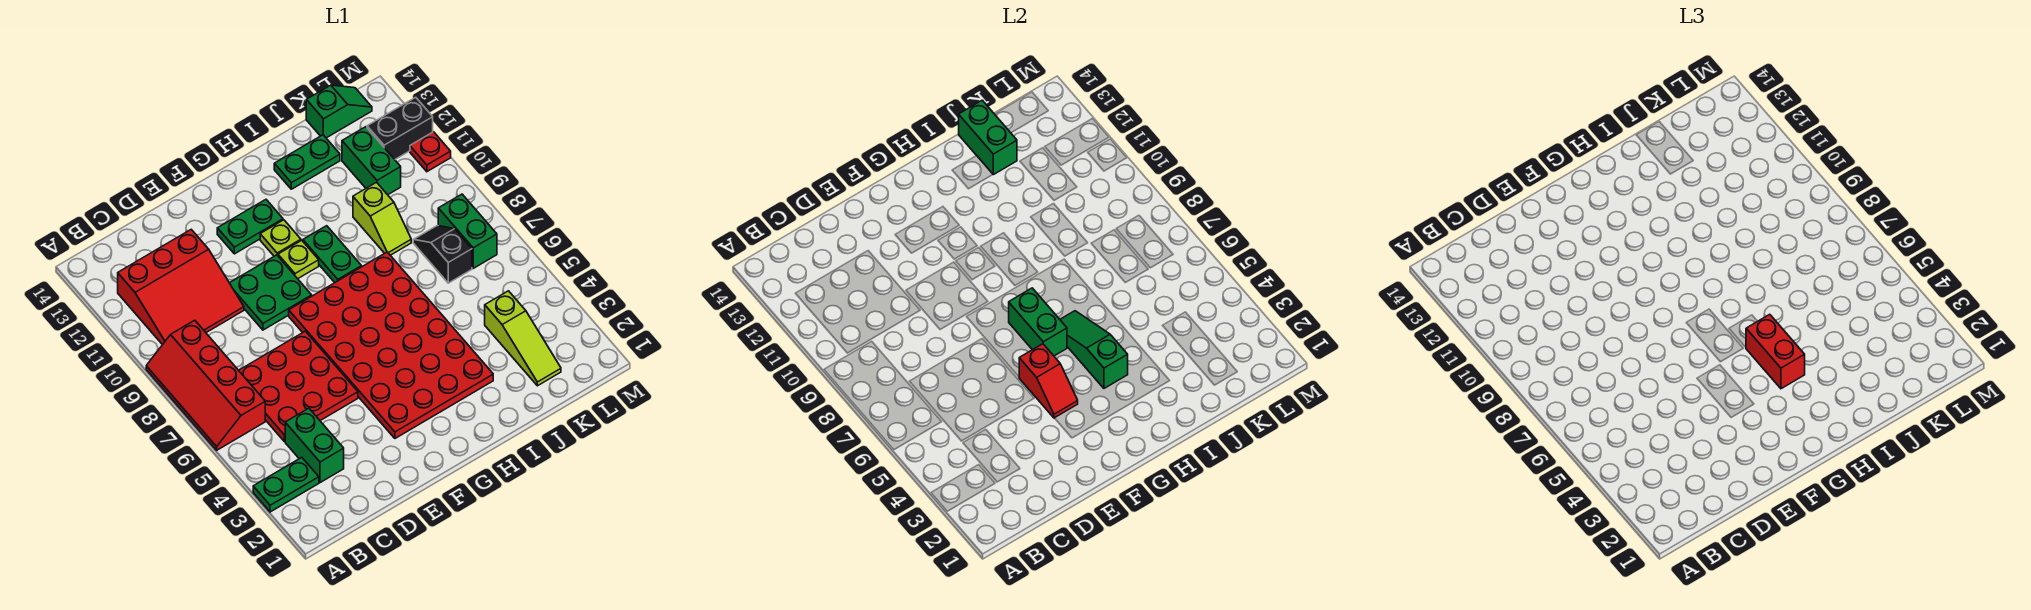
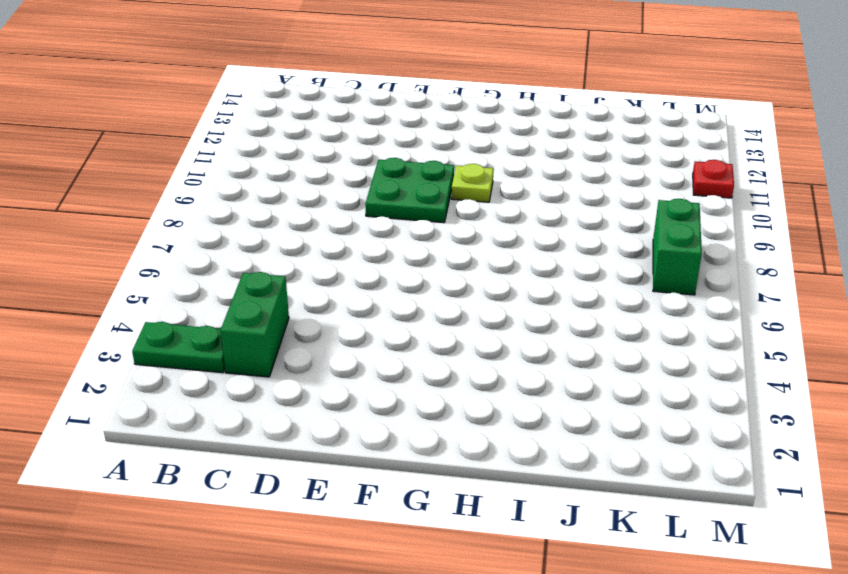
none -> red 2x4 slope [146,320,265,450]
none -> red 3x3 slope [118,230,244,345]
none -> red 3x3 plate [239,331,358,442]

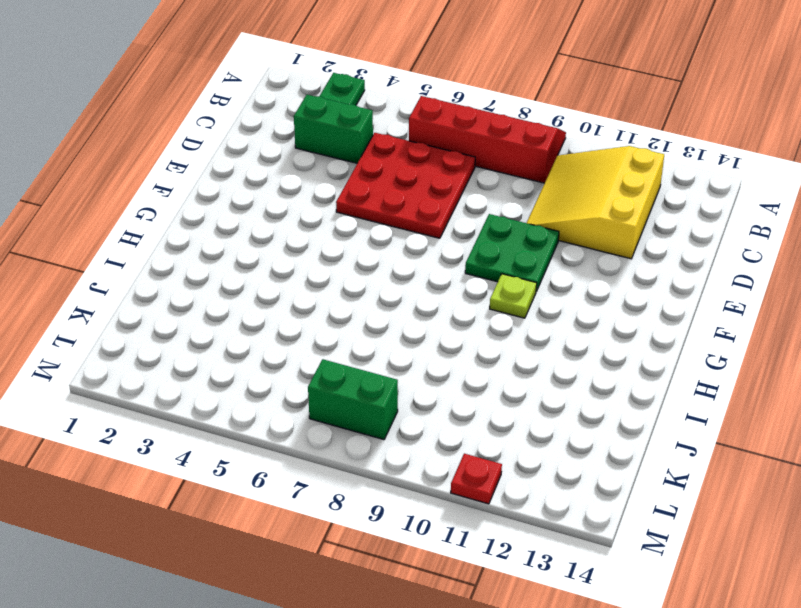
yellow 3x3 slope [527,146,664,259] -> red 3x3 slope [118,230,244,345]
none -> red 4x6 plate [289,252,493,438]
none -> green 1x2 plate [217,200,283,254]
none -> lime 1x1 plate [260,220,301,256]

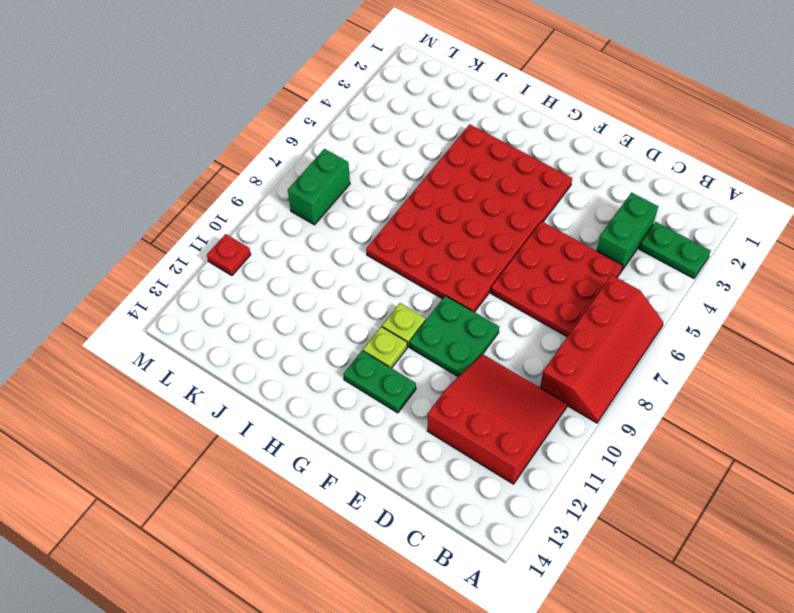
none -> green 1x2 plate [303,226,362,283]
none -> green 1x2 plate [274,135,340,189]
none -> lime 1x2 slope [353,182,411,255]

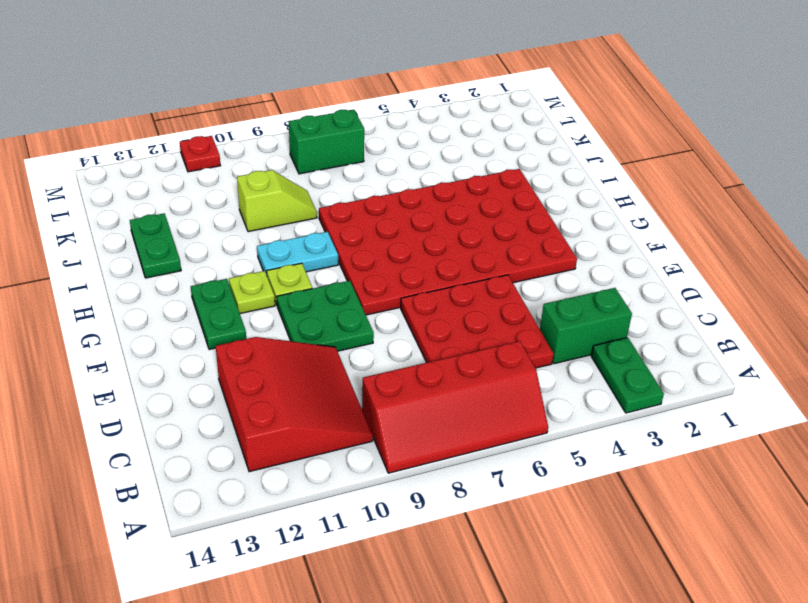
cyan 1x2 plate [257,232,338,275] -> green 1x2 plate [303,226,362,283]
none -> lime 1x3 slope [485,291,561,386]
none -> black 1x2 slope [413,226,472,283]
none -> green 1x2 brick [342,127,401,195]

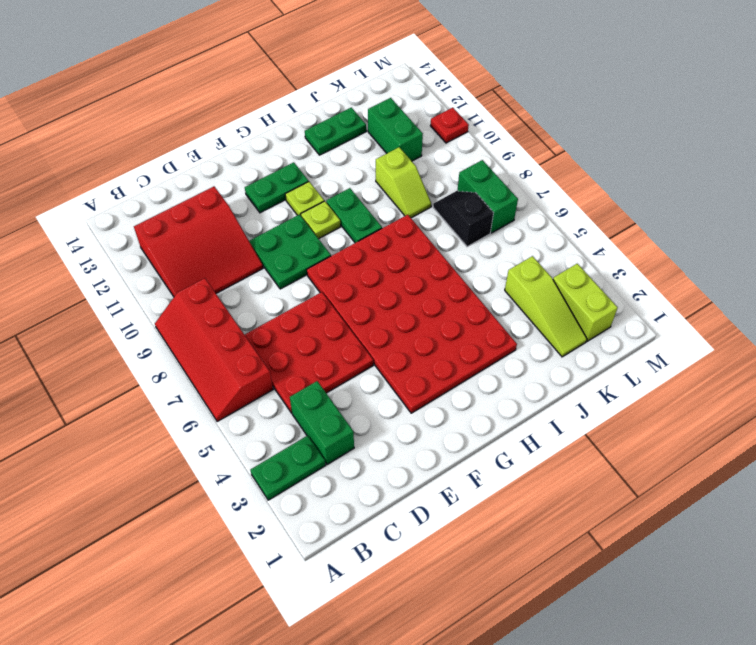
lime 1x2 brick [553,264,618,341] -> none
none -> green 1x2 slope [306,85,372,138]
none -> black 1x2 brick [367,97,433,159]
none -> red 1x2 slope [1019,344,1078,418]

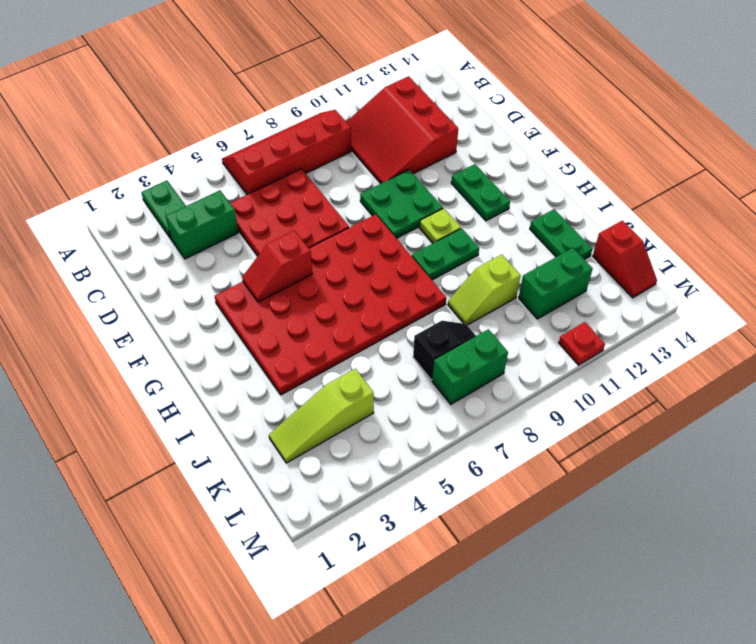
red 1x2 slope [593,220,657,298] -> green 1x2 slope [306,85,372,138]
none -> lime 1x1 plate [260,220,301,256]
none -> black 1x2 brick [367,97,433,159]
none -> green 1x2 brick [1009,288,1067,356]

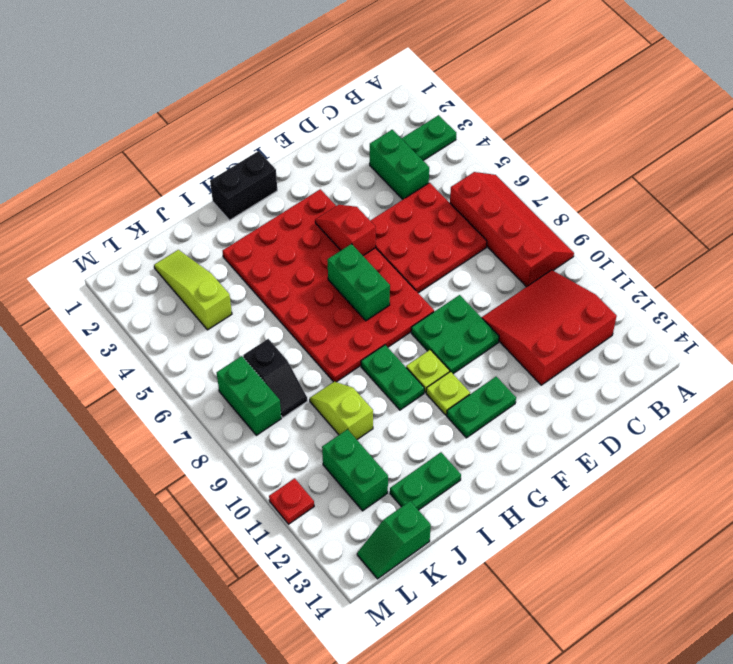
black 1x2 brick [210,151,277,220] -> black 1x2 brick moved to [367,97,433,159]
none -> green 1x3 slope [1060,311,1128,388]
none -> green 1x2 brick [959,100,1017,175]
none -> red 1x2 brick [1746,314,1805,389]

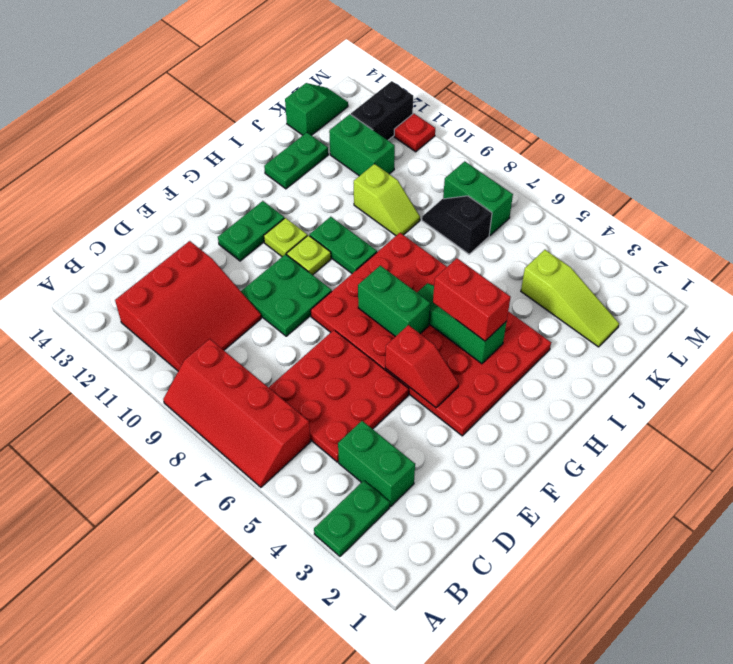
none -> green 1x2 brick [959,100,1017,175]

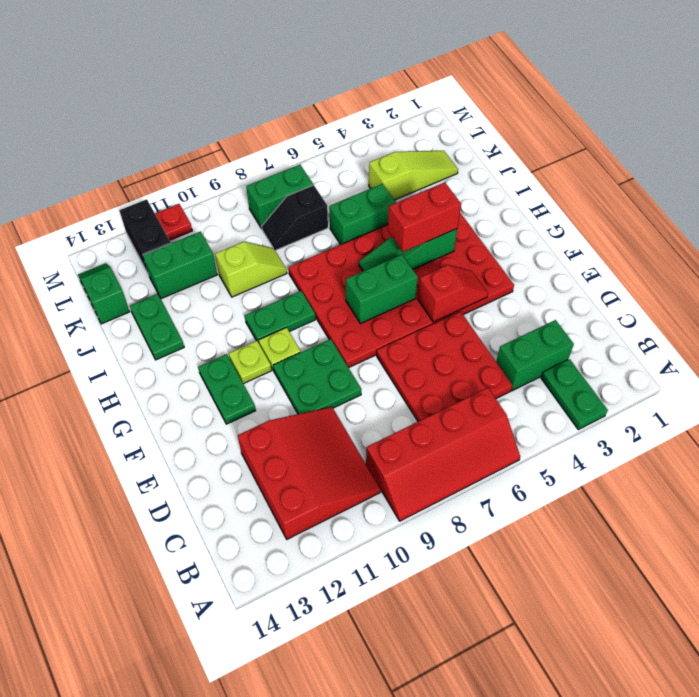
green 1x2 brick [329,184,396,245] -> green 1x2 brick moved to [959,100,1017,175]

